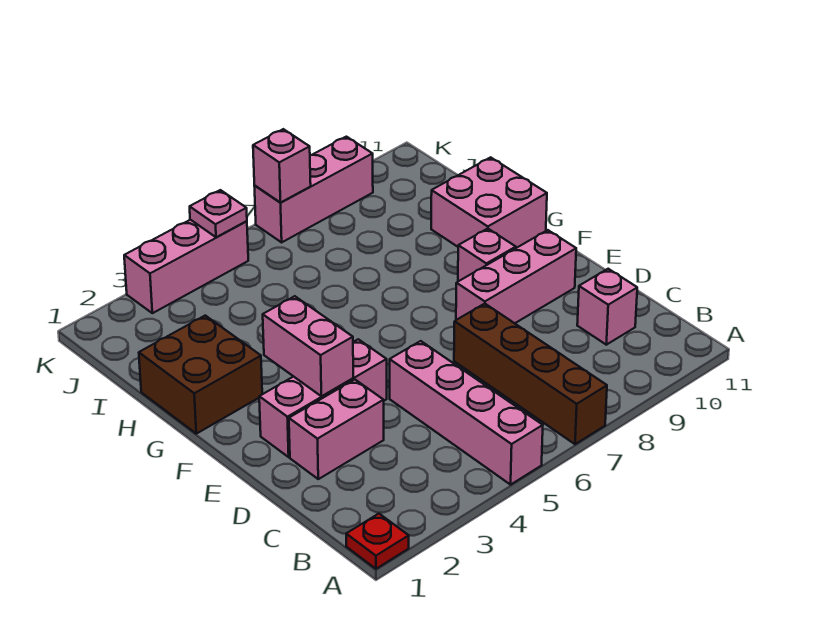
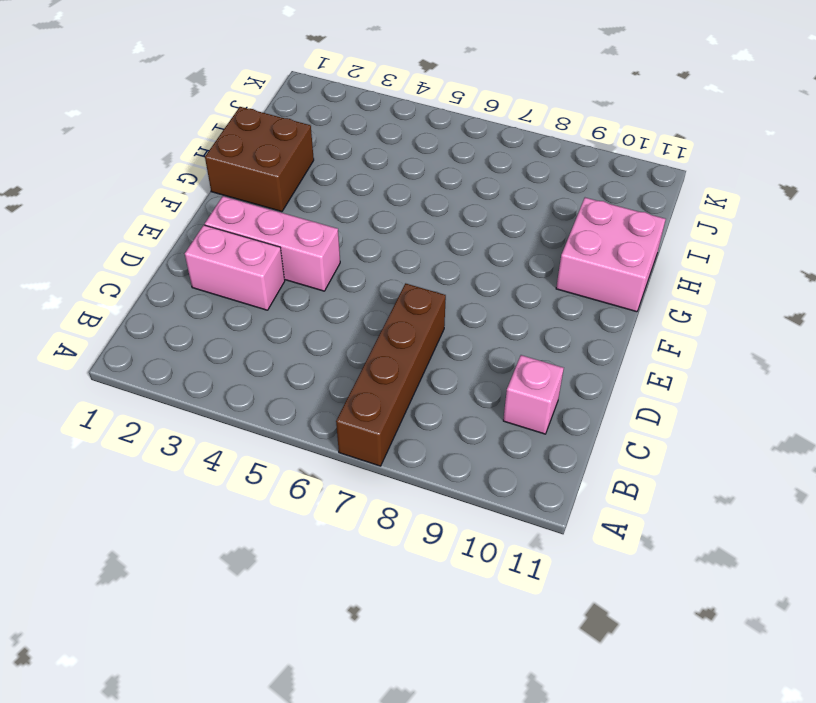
none -> red 1x1 plate [346,514,409,569]
none -> pink 1x4 brick [390,341,543,485]
none -> pink 1x3 brick [456,230,576,323]

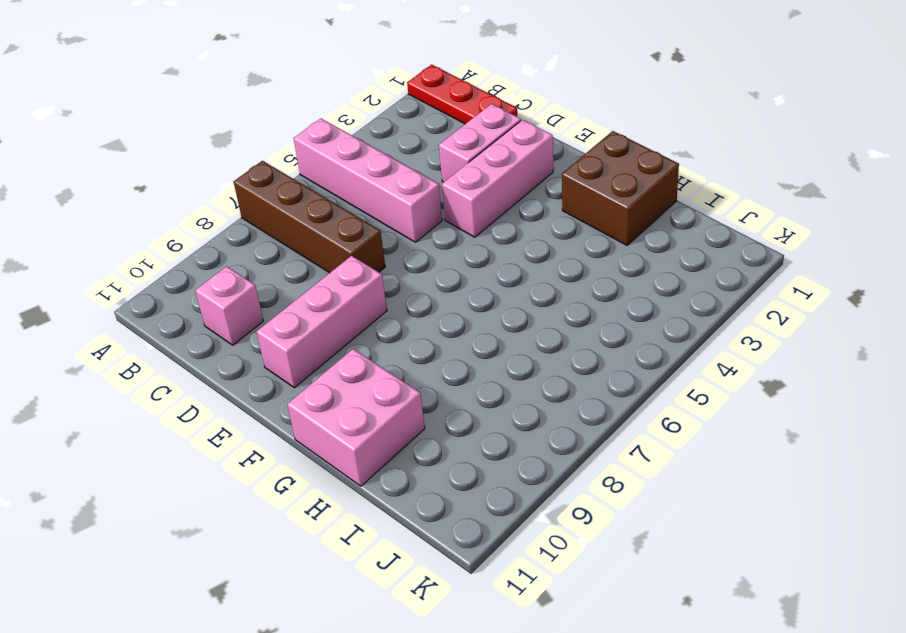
red 1x3 plate [407,65,517,124] -> red 1x1 plate [346,514,409,569]
none -> pink 1x1 brick [458,229,516,281]
none -> pink 1x3 brick [124,220,248,313]
none -> pink 1x3 brick [254,137,373,242]

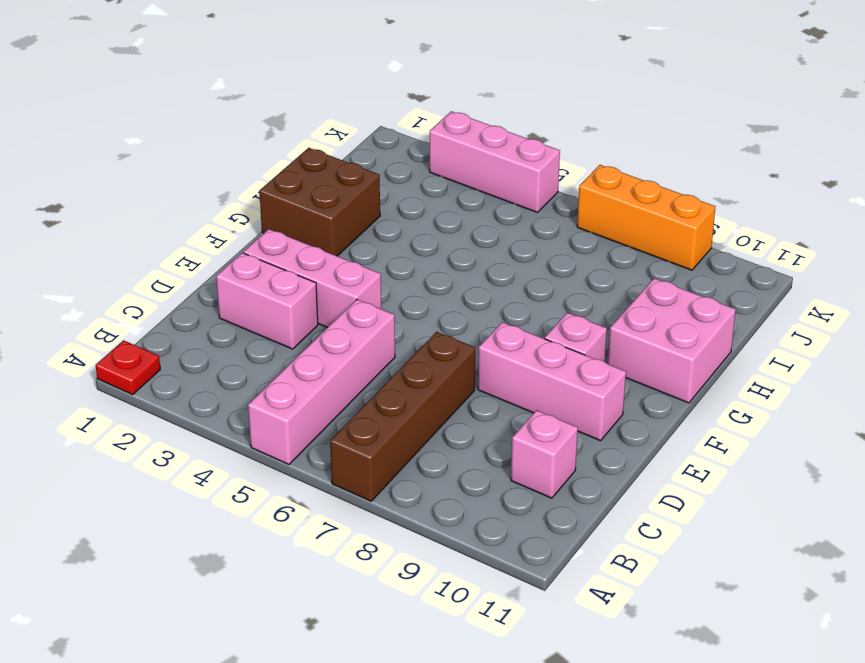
orange 1x3 brick [577,165,715,270] -> pink 1x3 brick [254,137,373,242]
none -> pink 1x2 brick [263,296,353,396]
none -> pink 1x1 plate [190,190,247,237]
none -> pink 1x1 brick [253,129,311,203]

